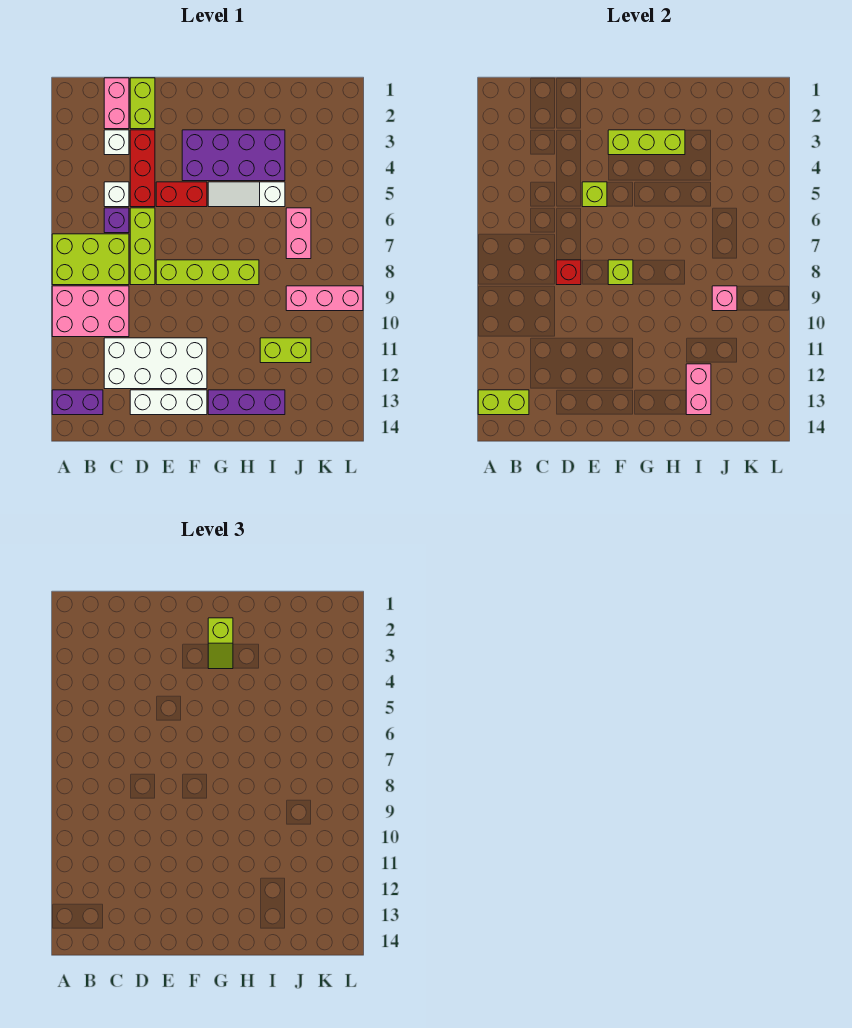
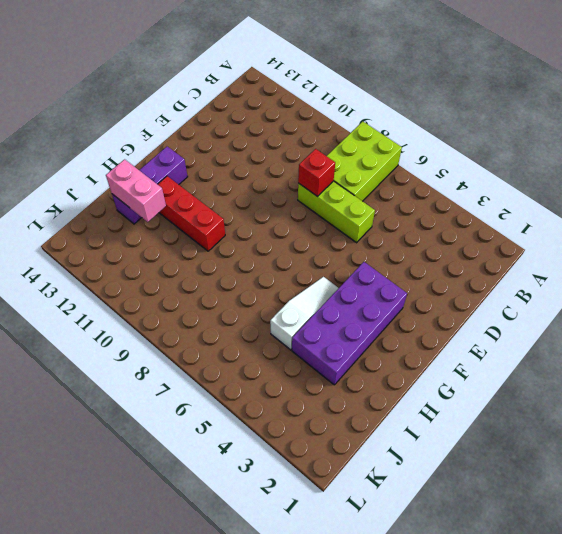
red 1x3 brick [158,176,225,251] -> red 1x3 brick moved to [130,130,155,207]
none -> pink 2x3 brick [52,286,129,337]
none -> purple 1x2 brick [52,390,103,415]
none -> pink 1x2 brick [104,78,129,129]

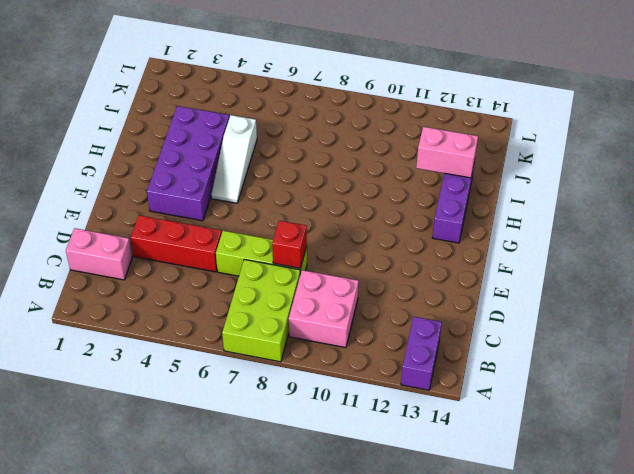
pink 2x2 brick [289,270,359,348] -> pink 2x3 brick [52,286,129,337]
none -> white 1x1 brick [104,130,129,155]
none -> white 1x1 brick [104,182,129,207]
none -> purple 1x1 brick [104,208,129,233]

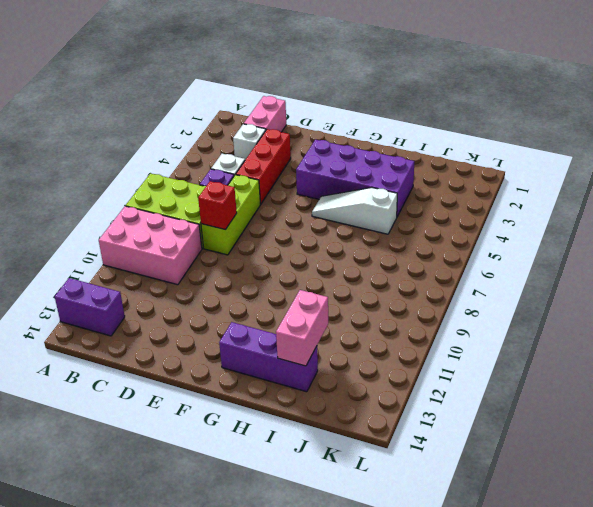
none -> white 2x4 brick [104,338,207,389]
none -> lime 1x2 brick [130,78,155,129]
none -> white 1x3 brick [130,390,207,415]

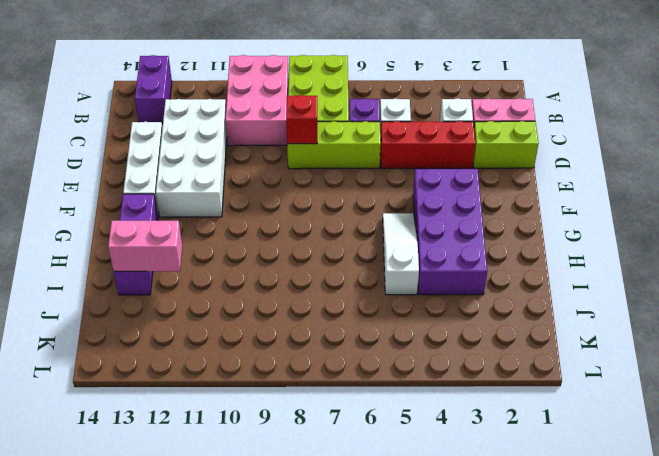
none -> red 1x2 brick [156,182,207,207]
none -> lime 1x4 brick [156,260,259,285]
none -> lime 1x2 brick [260,338,311,363]

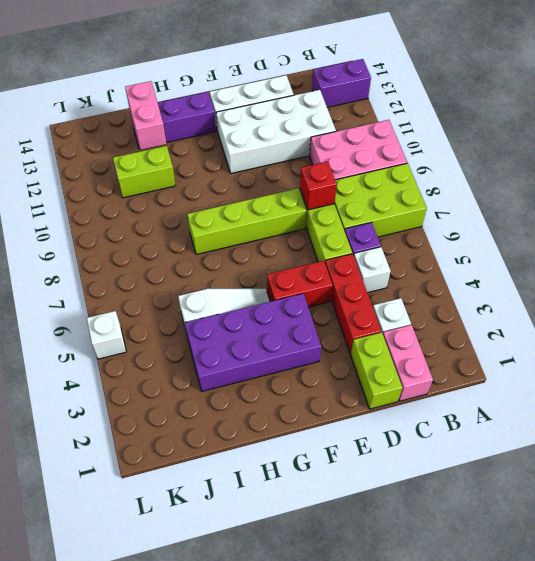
white 1x1 brick [87,311,126,359] -> none
none -> pink 1x2 brick [286,208,311,259]
none -> pink 1x3 brick [286,286,363,311]
none -> lime 1x2 brick [478,390,529,415]

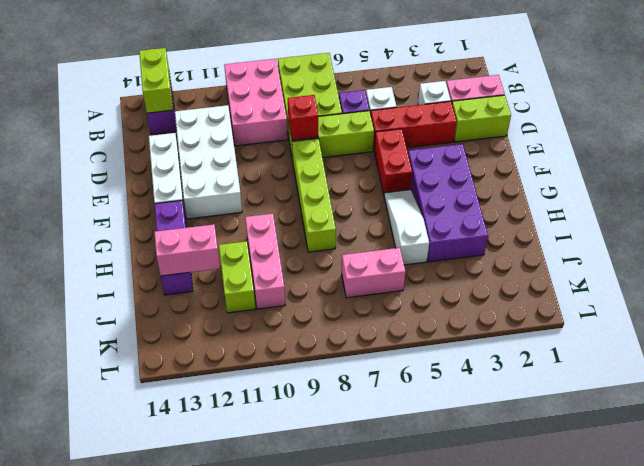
pink 1x3 brick [245,214,285,309] -> pink 1x3 brick moved to [286,286,363,311]
none -> lime 1x1 brick [582,182,607,207]
none -> lime 1x3 brick [608,130,685,155]
none -> lime 1x1 brick [608,260,633,285]

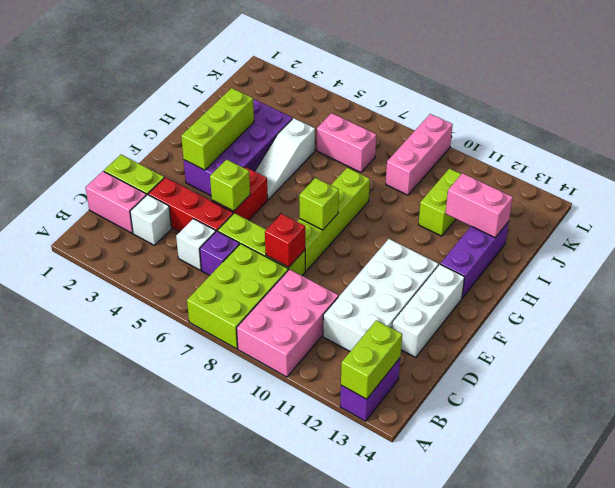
none -> pink 1x1 brick [712,286,737,311]
none -> lime 1x2 slope [208,618,233,669]

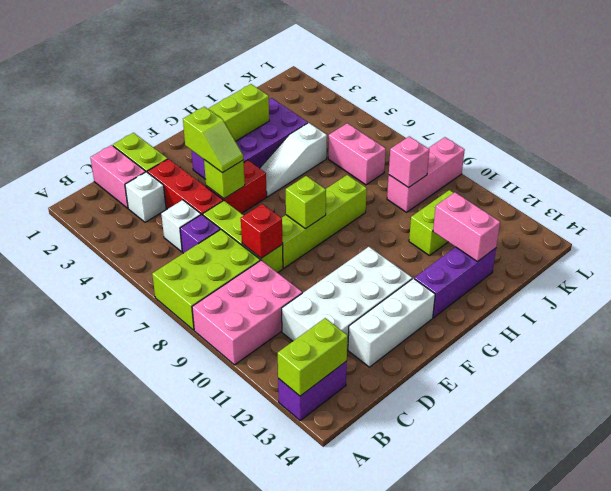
lime 1x2 slope [183,107,243,173] -> lime 1x2 slope moved to [208,618,233,669]

